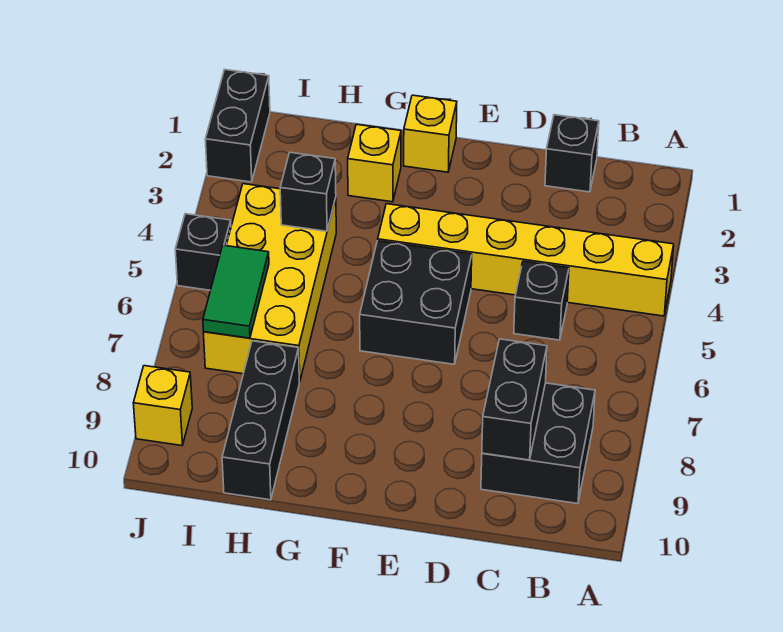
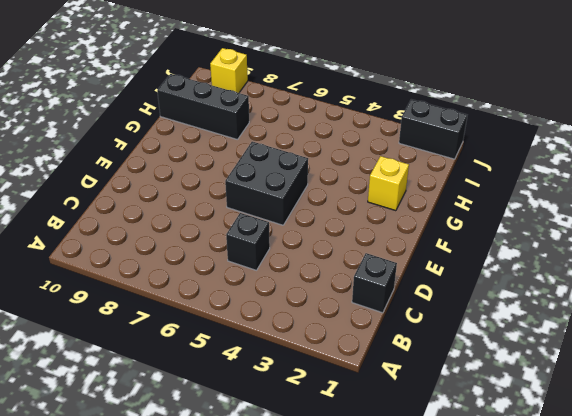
none -> yellow 1x6 brick [378,204,674,316]
none -> black 2x2 brick [481,383,595,504]
none -> yellow 1x1 brick [404,95,457,172]

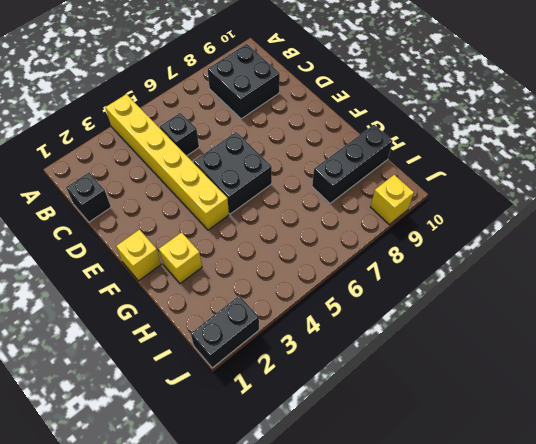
none -> yellow 2x4 brick [203,184,336,382]
none -> black 1x1 brick [175,214,231,290]
none -> black 1x2 brick [482,339,547,460]

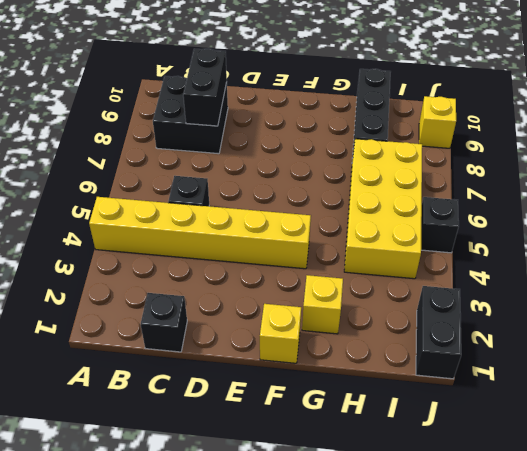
none -> black 2x2 brick [360,241,472,364]
none -> black 1x1 brick [280,152,336,231]
none -> green 1x2 tile [203,245,269,338]

